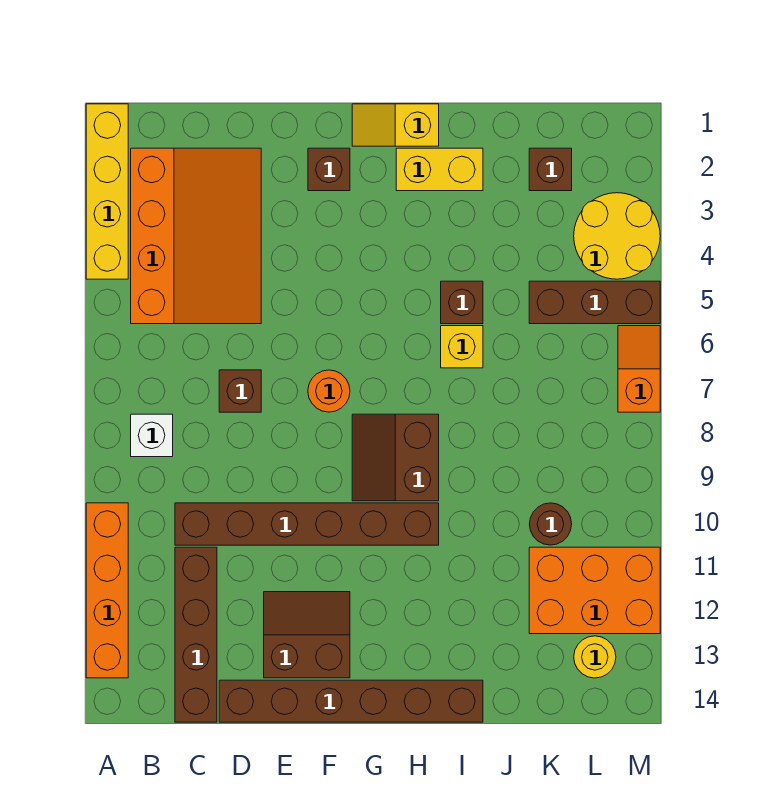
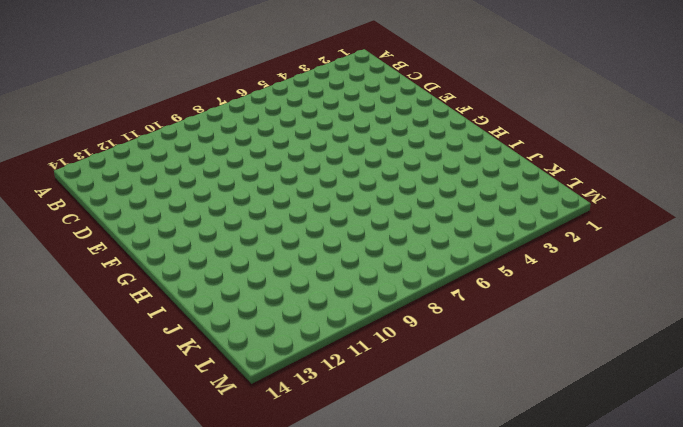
none -> yellow 1x4 brick [86,104,128,279]
none -> orange 1x4 brick [86,503,128,678]
none -> orange 3x4 slope [131,148,261,324]

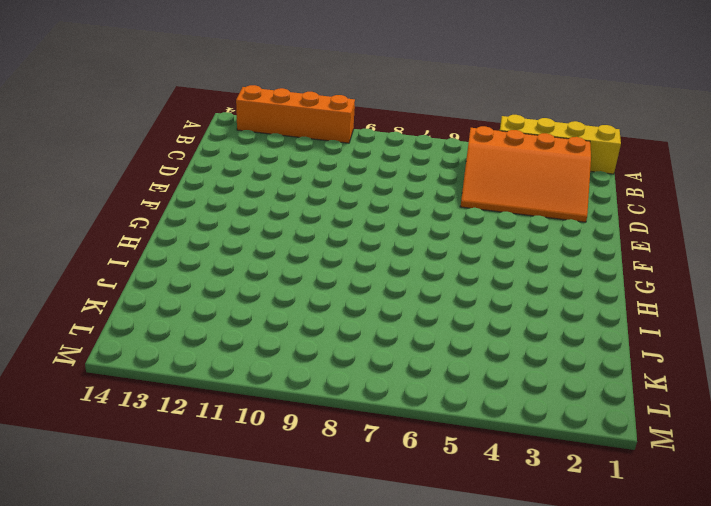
none -> white 1x1 brick [131,414,173,457]
none -> brown 1x6 brick [175,503,439,545]
none -> brown 1x4 brick [175,547,217,722]

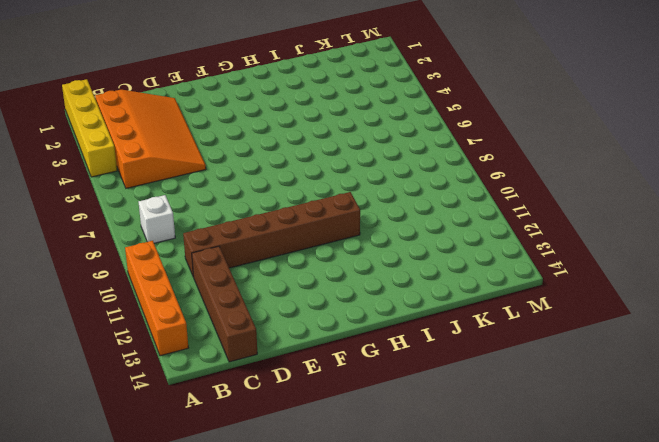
none -> brown 1x1 brick [219,370,261,412]
none -> brown 1x6 brick [219,680,483,722]
none -> brown 2x2 slope [264,592,350,678]

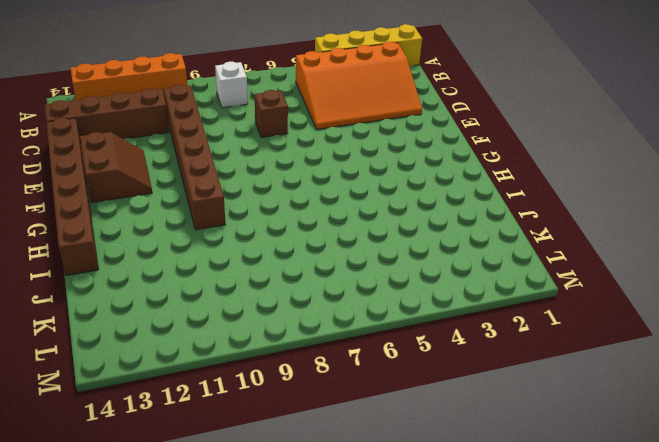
none -> brown 1x1 brick [308,148,350,191]
none -> orange 1x1 round brick [308,370,350,412]
none -> yellow 1x2 slope [352,104,439,146]

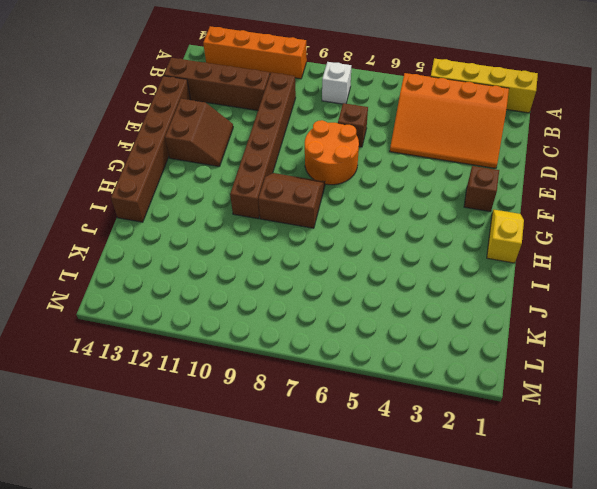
orange 2x2 round brick [305,120,359,185] -> orange 1x1 round brick [308,370,350,412]
none -> yellow 1x2 brick [396,148,483,191]
none -> brown 1x1 brick [441,281,483,324]
none -> yellow 1x1 brick [441,326,483,368]

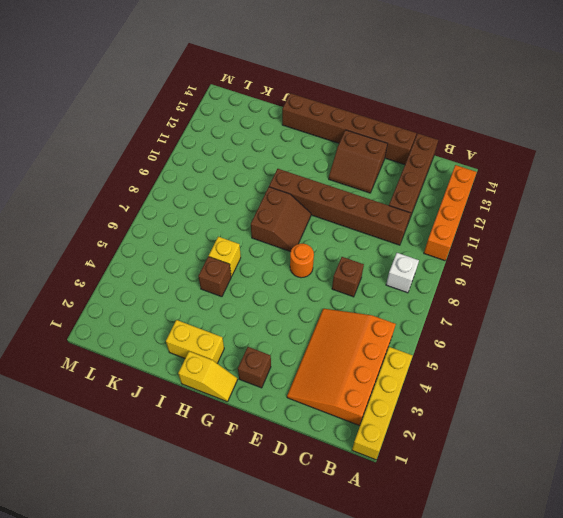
none -> brown 1x1 brick [529,148,572,191]
none -> brown 1x3 brick [529,281,660,324]
none -> brown 1x1 round brick [530,503,572,545]

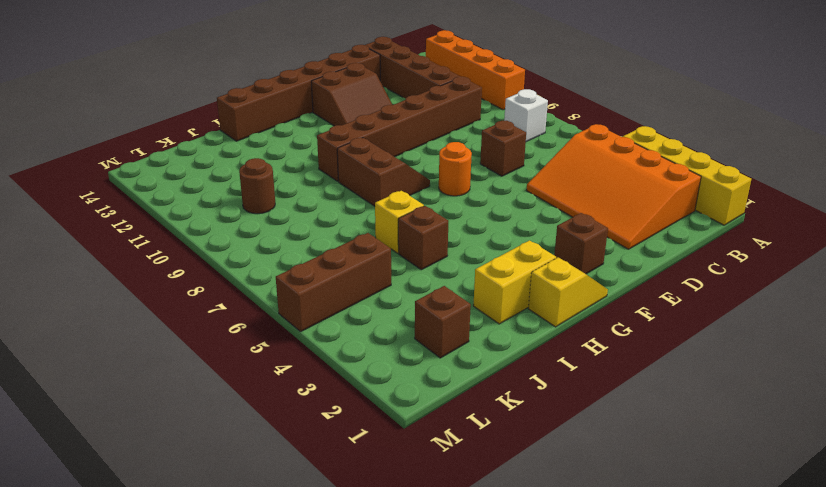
none -> orange 2x3 brick [529,547,660,634]
none -> yellow 2x2 round brick [574,193,660,279]
none -> yellow 1x1 round brick [574,636,616,678]

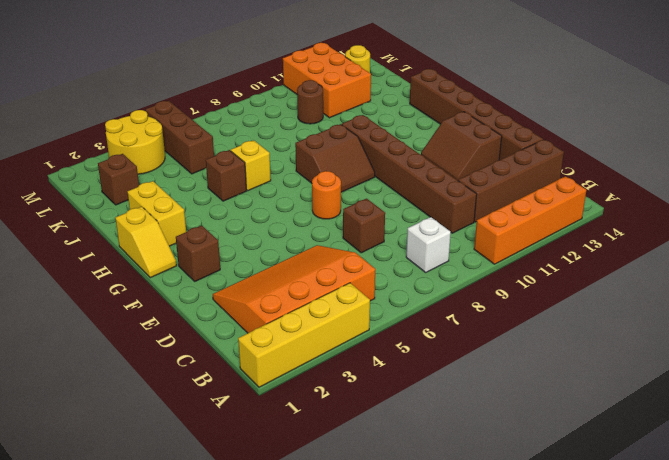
none -> orange 1x2 slope [618,326,660,412]

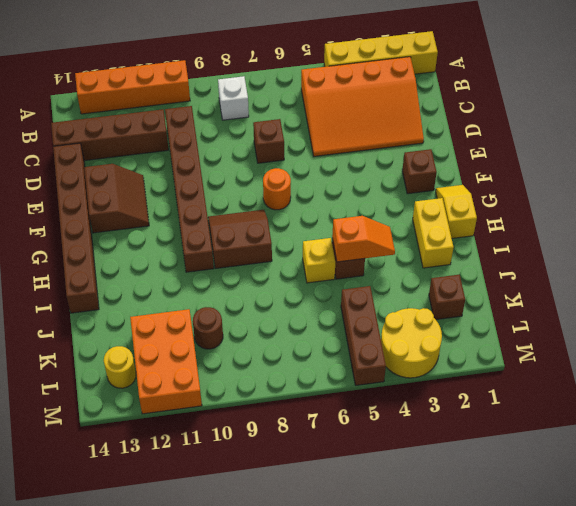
orange 1x2 slope [332,216,395,262] -> orange 1x2 slope moved to [618,326,660,412]

